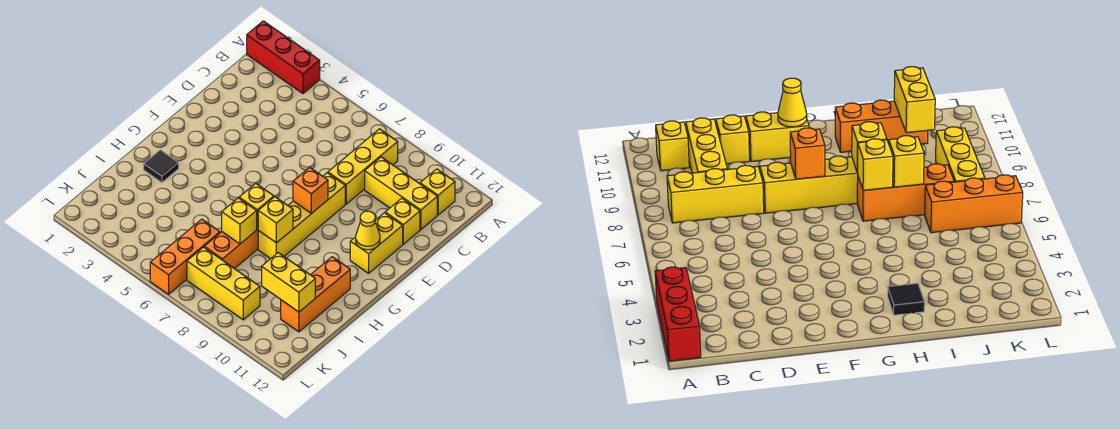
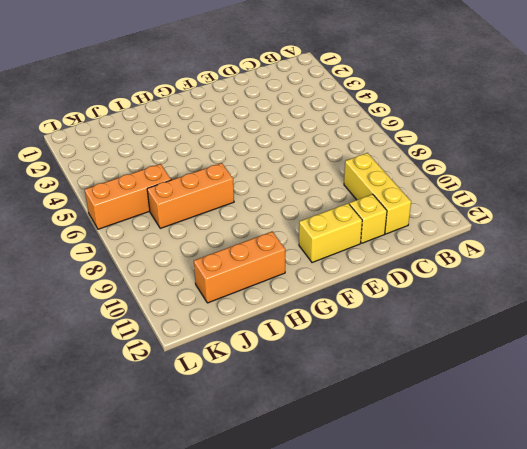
none -> red 1x3 brick [247,21,320,94]
none -> yellow 1x3 brick [328,129,398,204]
none -> yellow 1x1 brick [420,169,455,215]

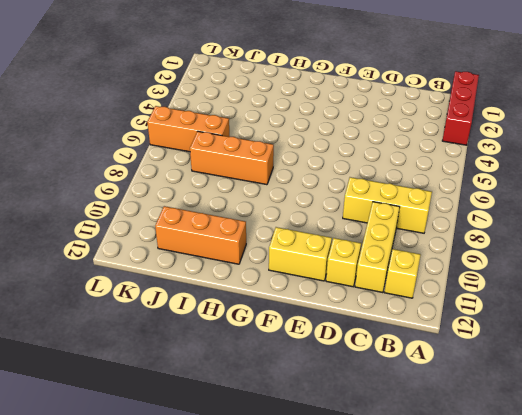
none -> yellow 1x4 brick [258,173,345,259]
none -> black 1x1 tile [144,150,179,183]
none -> yellow 1x3 brick [187,247,260,320]

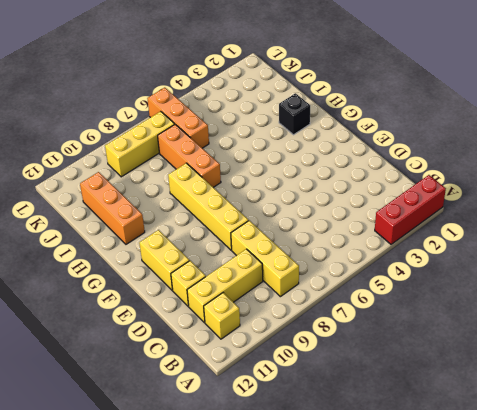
black 1x1 brick [279,93,310,135] -> black 1x1 tile [144,150,179,183]
none -> orange 1x1 brick [293,168,328,214]
none -> yellow 1x1 cone [356,211,380,250]
none -> yellow 1x1 brick [239,183,274,229]

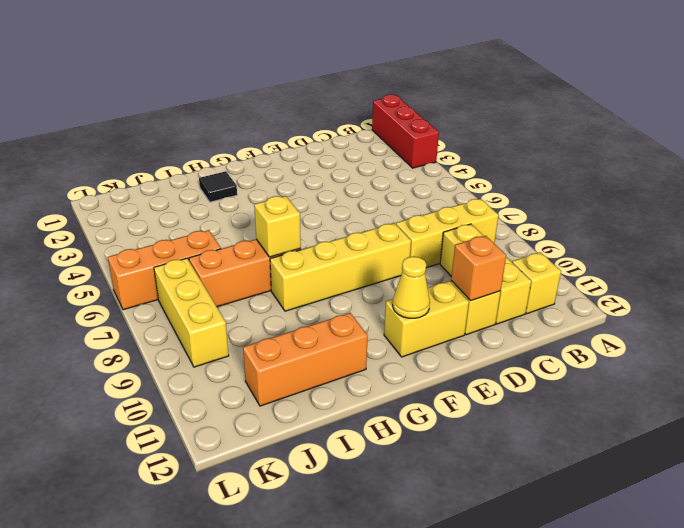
orange 1x1 brick [451,236,506,301] -> orange 1x1 brick moved to [293,168,328,214]
none -> yellow 1x1 brick [258,197,293,243]
none -> yellow 1x1 brick [222,198,257,244]
none -> yellow 1x2 brick [262,253,315,312]

